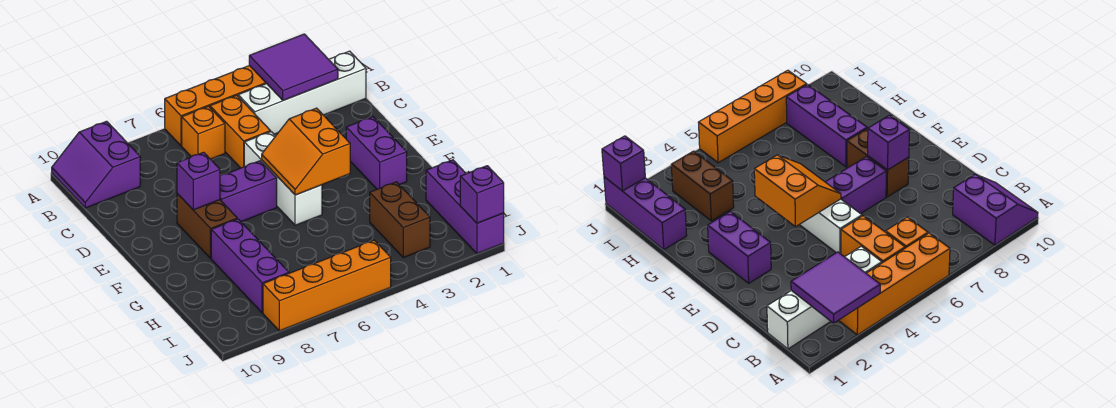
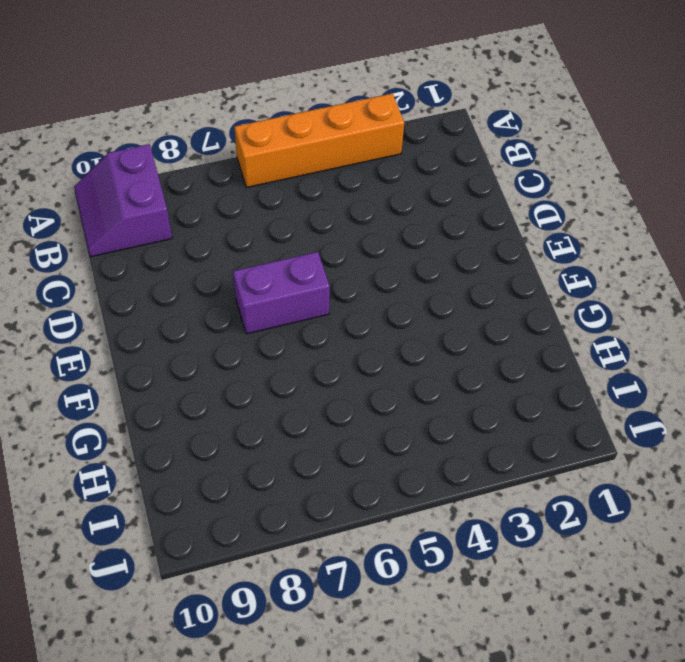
none -> white 1x4 brick [238,51,366,134]
none -> orange 1x2 brick [210,95,270,168]
none -> orange 1x1 brick [182,106,225,159]

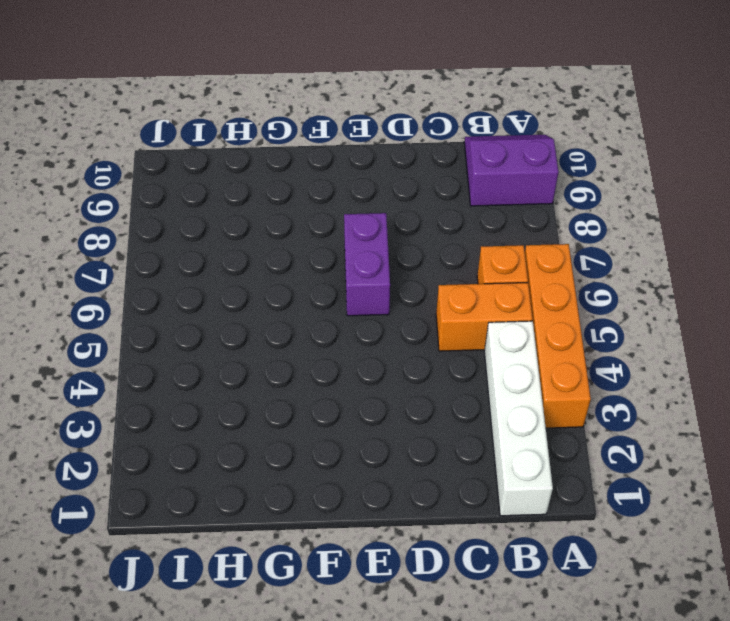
none -> white 1x3 brick [244,132,322,225]
none -> purple 1x2 brick [346,117,407,189]
none -> brown 1x2 brick [177,193,237,258]

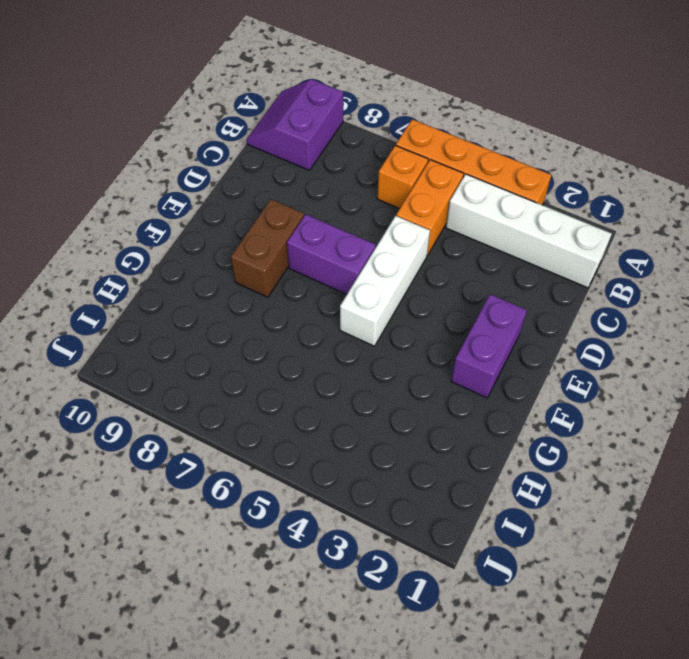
none -> purple 1x3 brick [211,219,289,313]
none -> purple 1x3 brick [426,160,504,254]
none -> brown 1x2 brick [370,182,430,258]

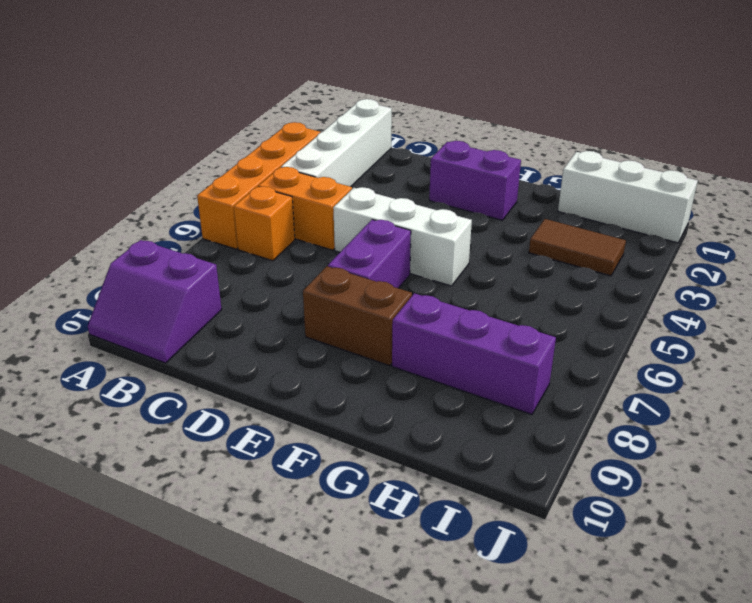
white 1x3 brick [558,151,698,243] -> purple 1x3 brick [426,160,504,254]
brown 1x2 tile [529,219,626,276] -> brown 1x2 brick [370,182,430,258]
none -> orange 1x4 brick [263,240,391,331]
none -> purple 2x2 tile [249,34,338,100]
none -> orange 2x2 slope [262,108,350,195]

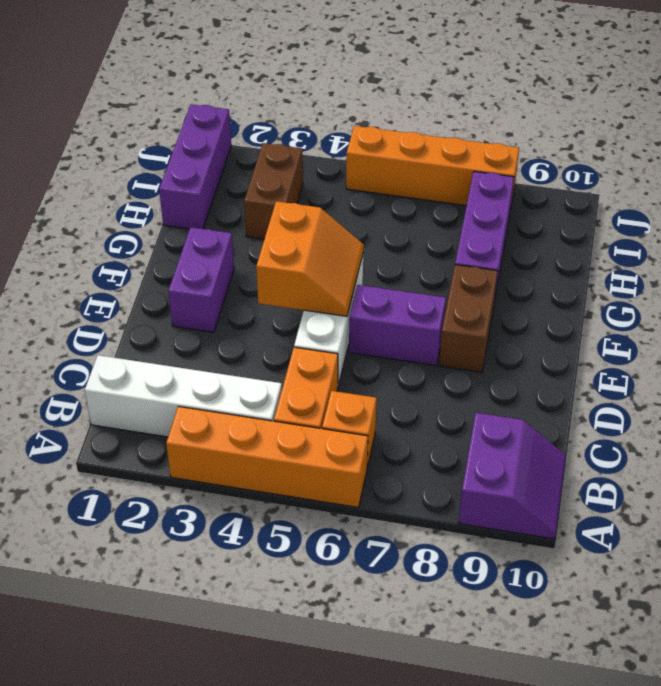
none -> purple 2x2 tile [249,34,338,100]
none -> purple 1x1 brick [177,152,220,210]
none -> purple 1x1 brick [460,166,504,223]

